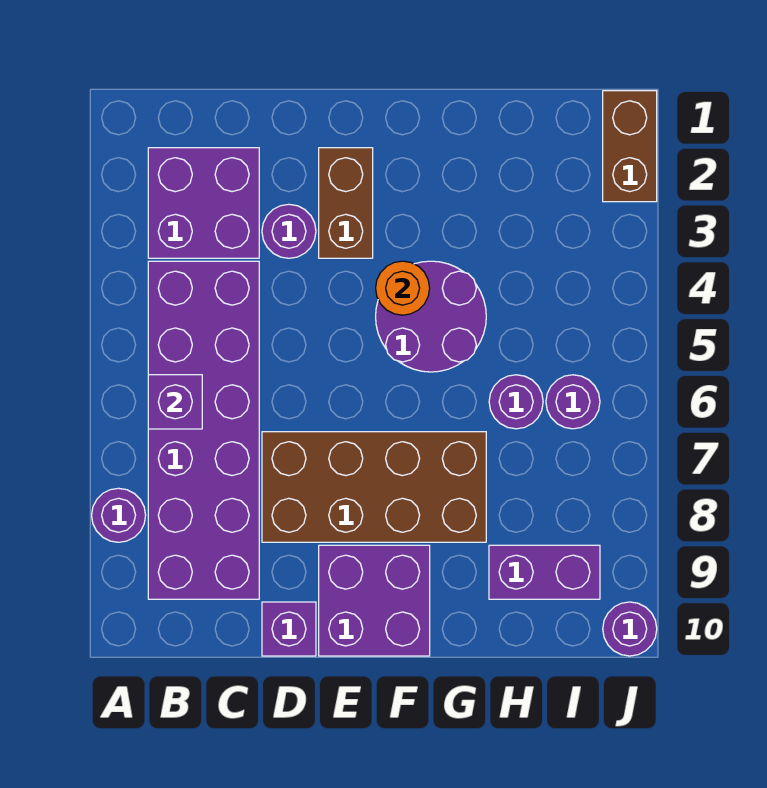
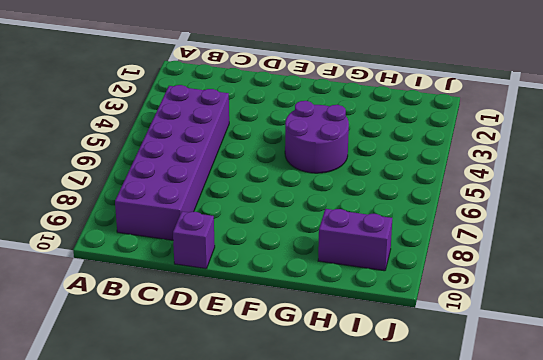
none -> purple 1x1 round brick [92,488,146,542]
none -> purple 2x2 brick [148,148,259,258]
none -> purple 1x1 round brick [262,204,316,258]

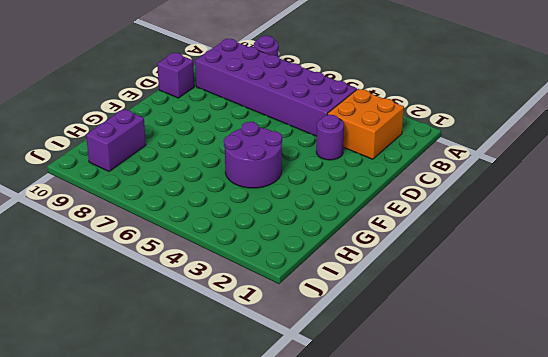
orange 2x2 brick [328,89,404,159] -> purple 2x2 brick [148,148,259,258]
none -> brown 2x4 brick [262,432,486,542]
none -> brown 1x2 brick [319,148,373,258]
none -> purple 2x2 brick [319,545,430,656]

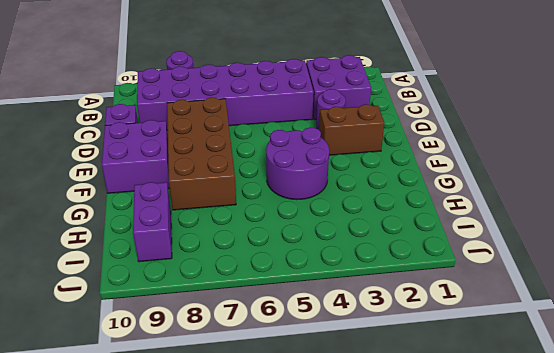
none -> purple 1x1 round brick [489,375,543,429]
none -> purple 1x1 round brick [546,375,600,429]
none -> brown 1x2 brick [603,91,657,202]

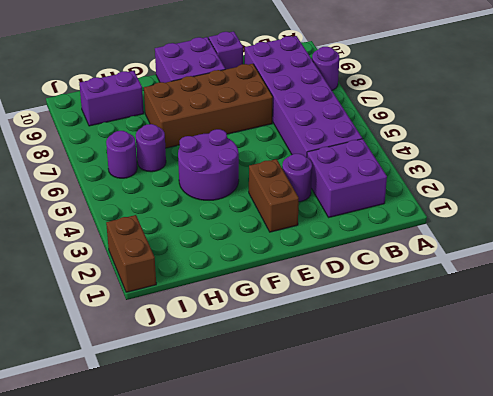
none -> purple 1x1 round brick [603,602,657,656]
none -> purple 1x1 brick [148,375,202,429]
none -> orange 1x1 round brick [376,261,430,315]

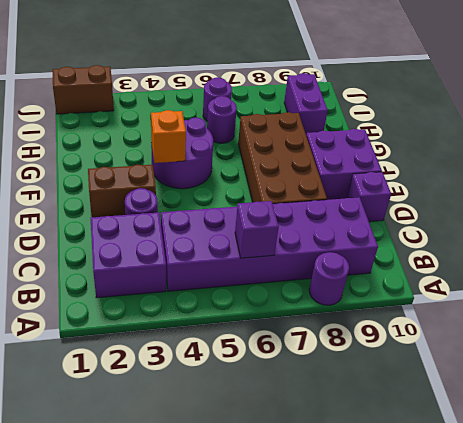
orange 1x1 brick [151,110,186,163] -> orange 1x1 round brick [376,261,430,315]
none -> purple 1x1 round brick [603,602,657,656]

